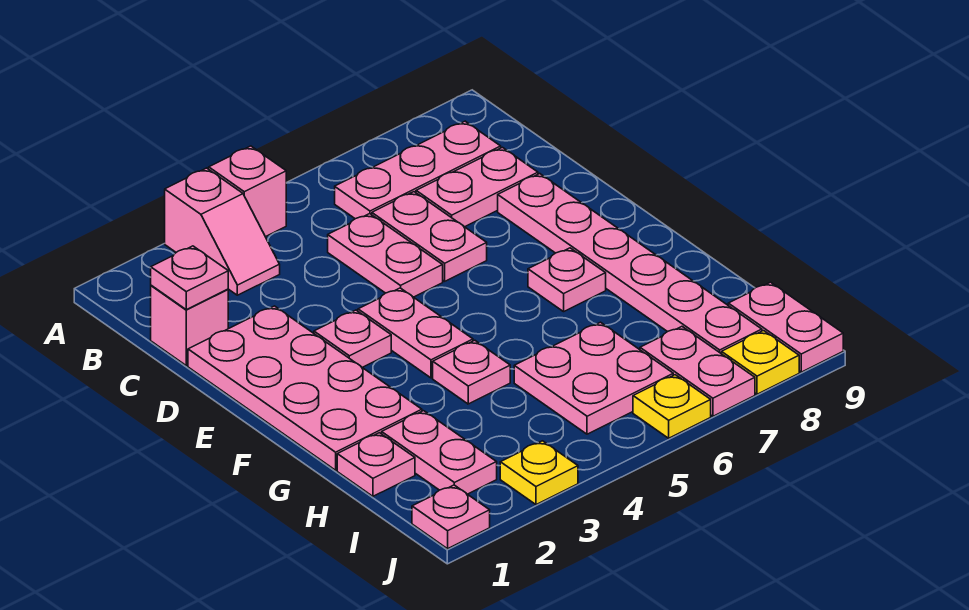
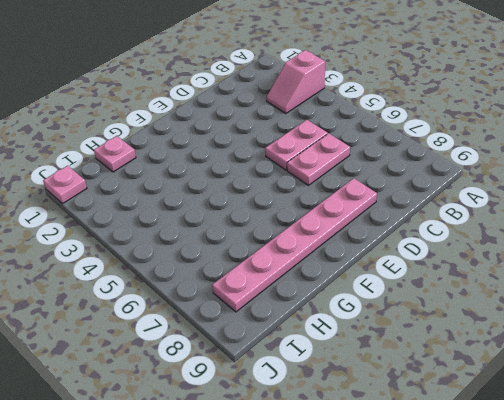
none -> pink 1x1 brick [209,146,286,237]
none -> pink 1x3 plate [335,121,501,219]
none -> pink 1x1 brick [151,285,228,366]

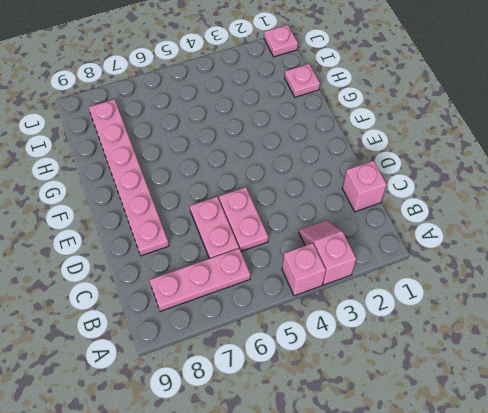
none -> pink 1x2 plate [416,147,538,227]
none -> pink 2x4 plate [188,306,422,470]
none -> pink 1x1 plate [314,310,391,367]

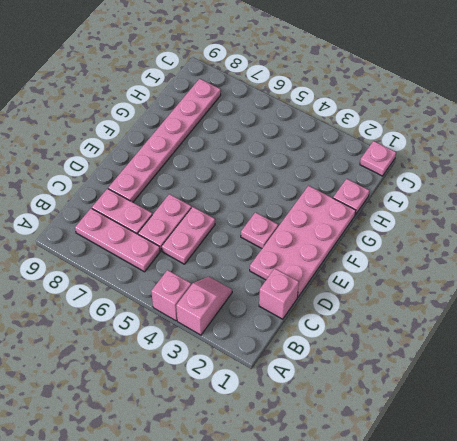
none -> pink 1x2 plate [358,288,473,378]
none -> pink 1x1 plate [528,248,606,312]
none -> pink 1x1 plate [433,340,510,404]

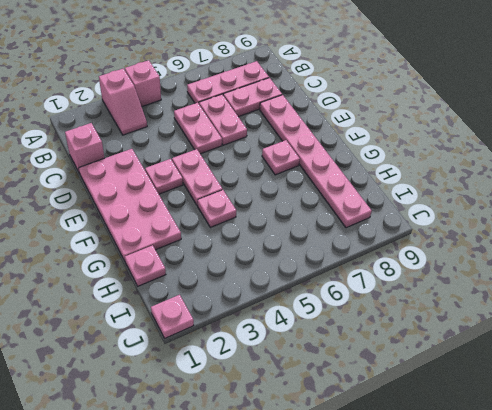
none -> pink 1x2 plate [382,411,497,494]
none -> pink 2x2 plate [514,322,673,434]
none -> pink 1x2 plate [640,327,755,416]

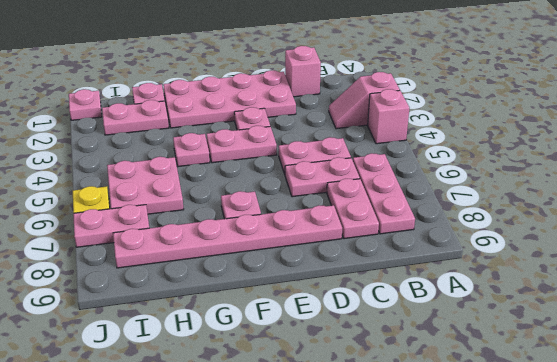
none -> pink 1x2 plate [728,282,843,372]
none -> yellow 1x1 plate [500,441,578,505]
none -> yellow 1x1 plate [722,331,799,394]

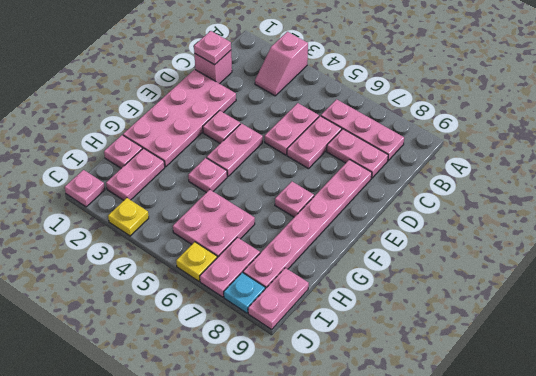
cyan 1x1 plate [224,272,265,313] -> yellow 1x1 plate [722,331,799,394]
none -> pink 1x1 brick [209,146,286,237]

